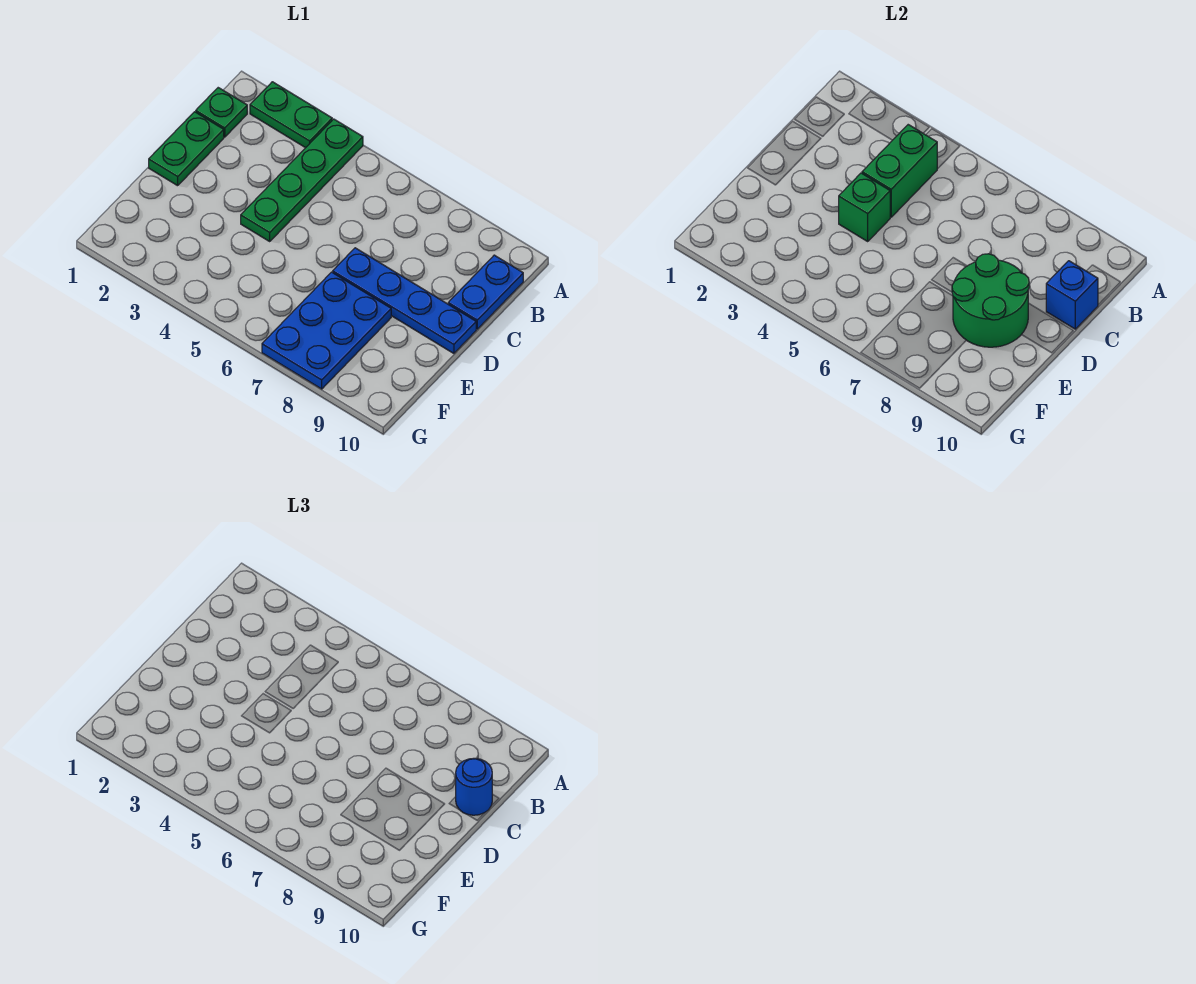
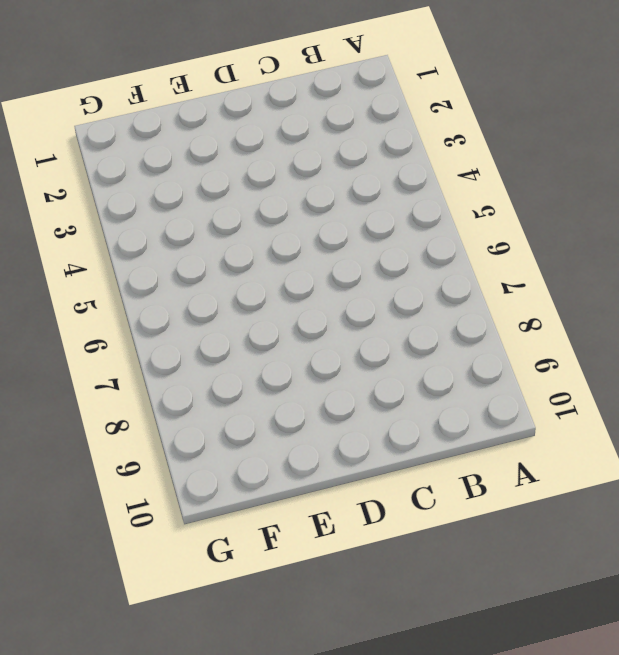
none -> green 1x2 plate [250,82,332,148]
none -> green 1x4 plate [241,119,363,241]
none -> green 1x1 plate [196,88,247,137]

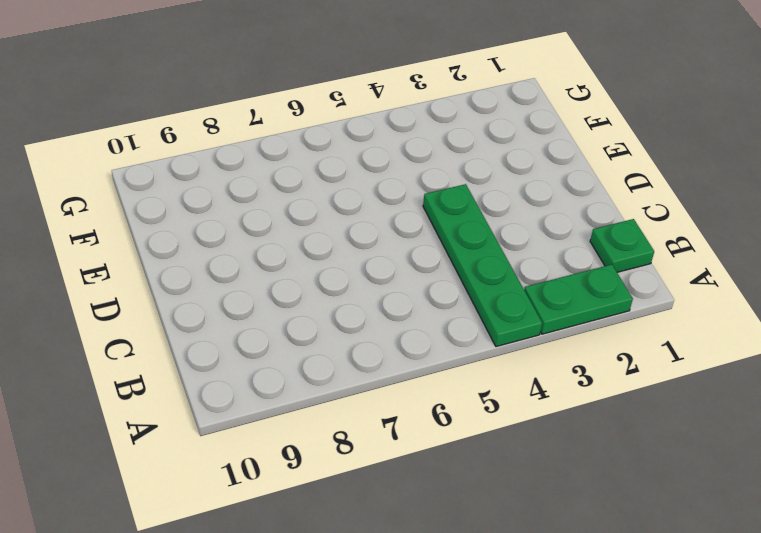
none -> blue 1x2 plate [448,255,523,329]
none -> green 1x2 plate [149,112,224,186]
none -> blue 1x4 plate [333,248,476,353]

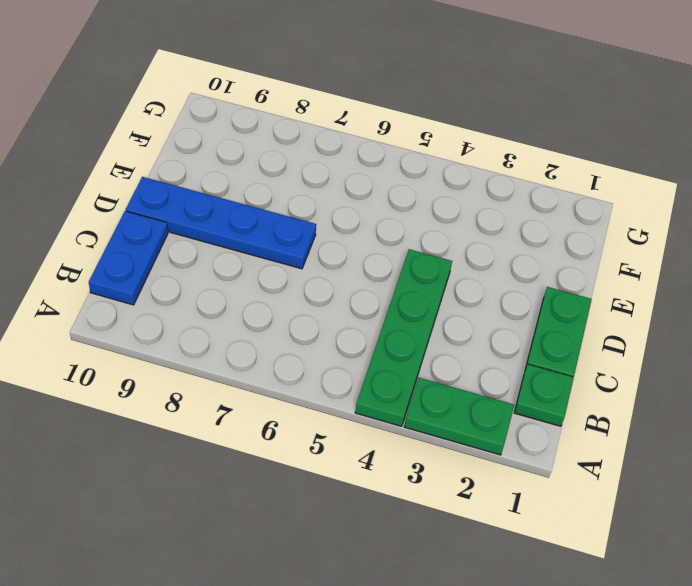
none -> blue 2x3 plate [262,272,391,389]
none -> green 1x2 brick [862,125,937,217]
none -> blue 1x1 brick [1046,261,1098,329]

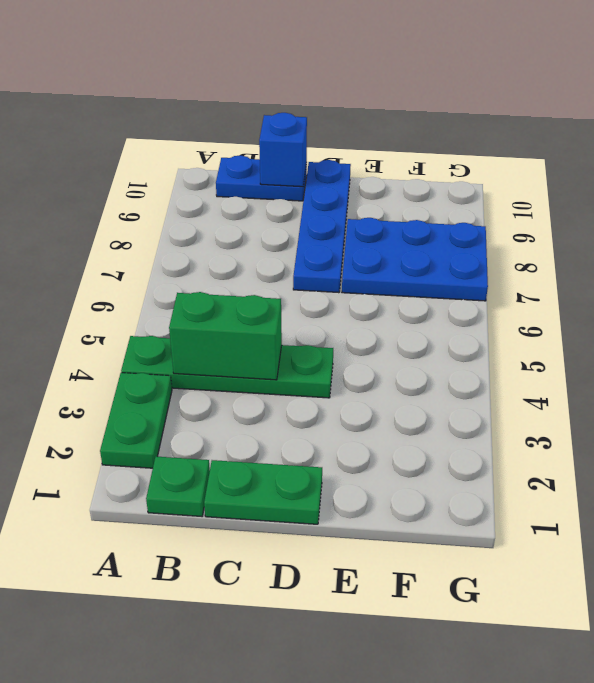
none -> green 1x1 brick [839,173,890,241]
none -> green 2x2 round brick [952,254,1029,347]
none -> blue 1x1 round brick [456,758,492,815]

